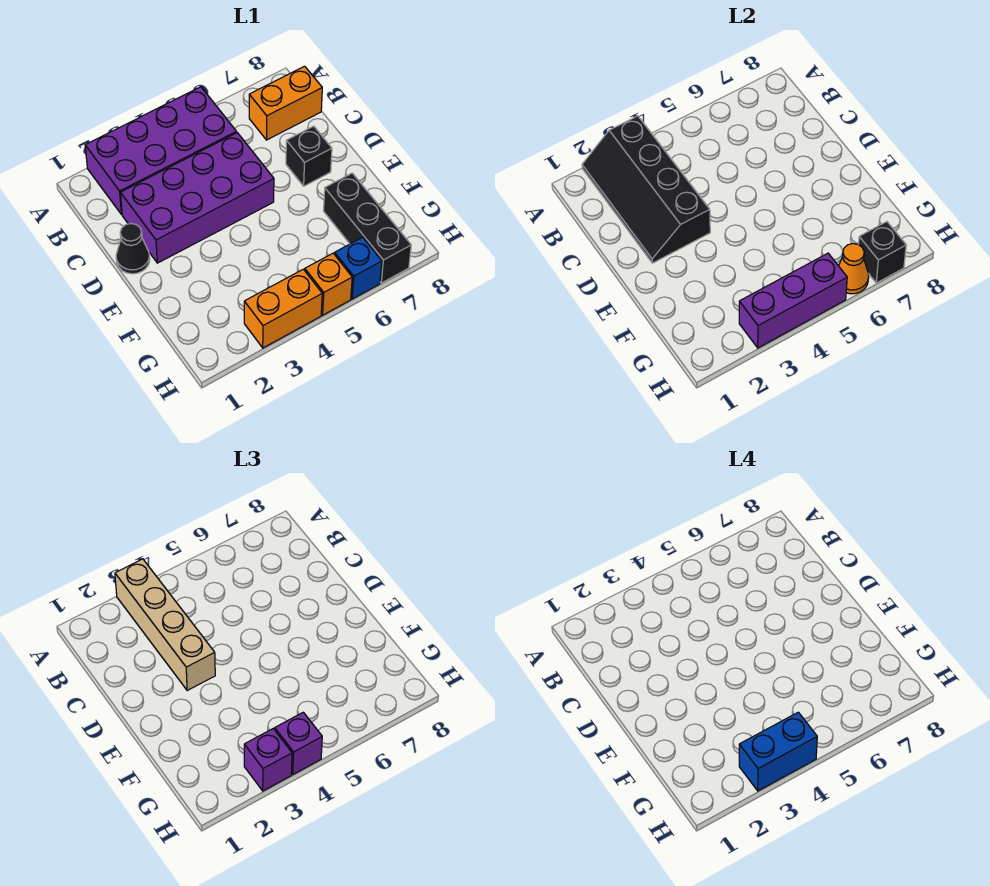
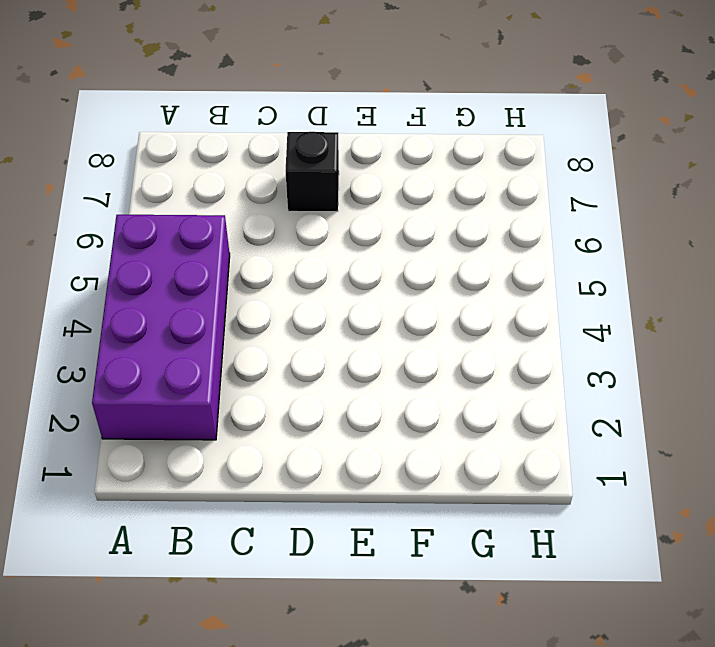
none -> orange 1x2 brick [249,66,322,140]
none -> purple 2x4 brick [121,133,274,263]
none -> black 1x1 cone [116,224,150,274]

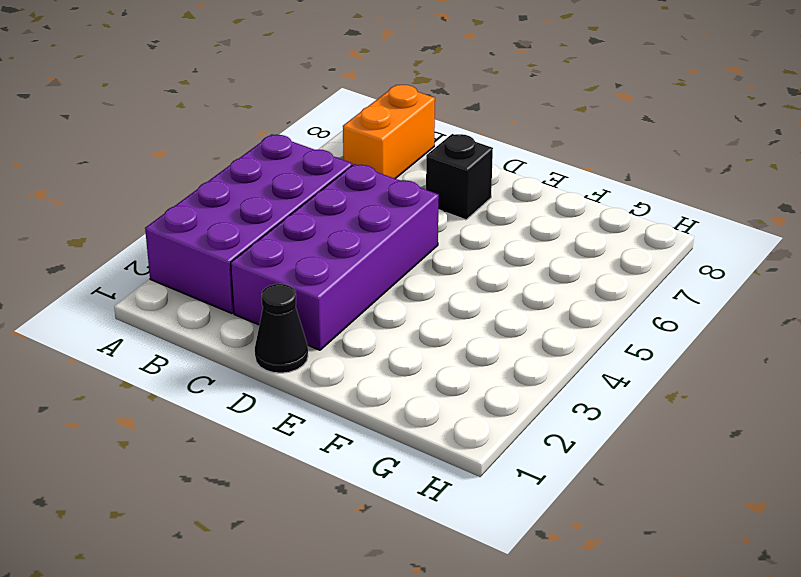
none -> black 1x3 brick [324,173,411,283]
none -> orange 1x2 brick [244,269,322,348]
none -> orange 1x1 brick [305,253,352,315]

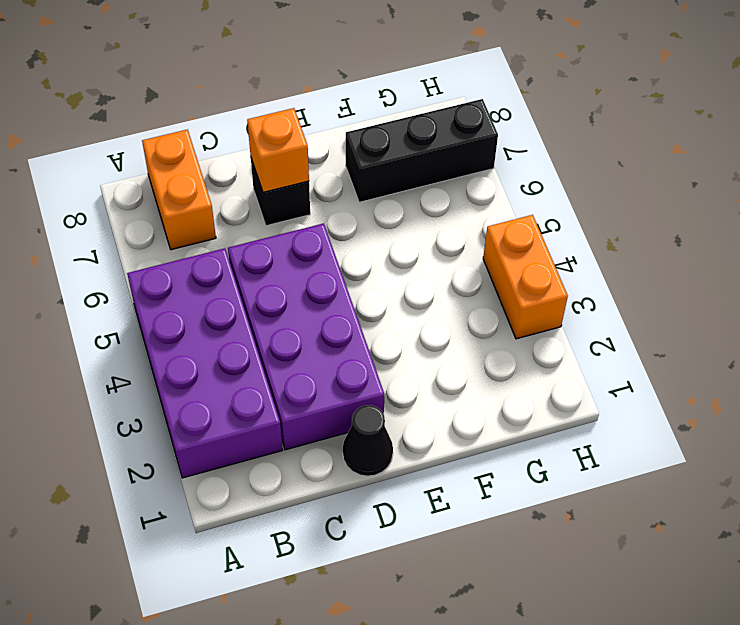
orange 1x1 brick [247,108,309,192] -> orange 1x1 brick moved to [305,253,352,315]
none -> blue 1x1 brick [335,237,382,299]
none -> black 2x4 slope [582,116,710,263]
none -> purple 1x3 brick [739,253,847,348]

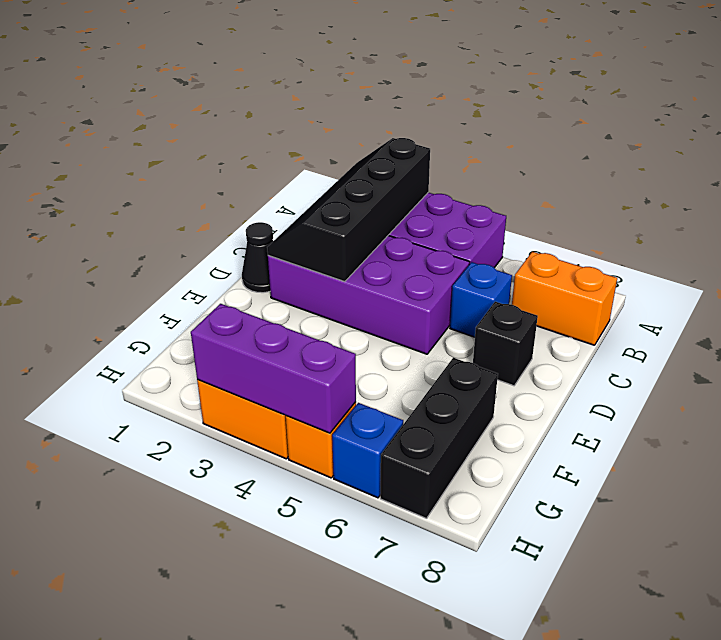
blue 1x1 brick [450,262,512,337] -> none
none -> orange 1x1 cone [839,244,869,294]
none -> black 1x1 brick [859,222,906,283]
none -> tan 1x4 brick [115,559,215,690]

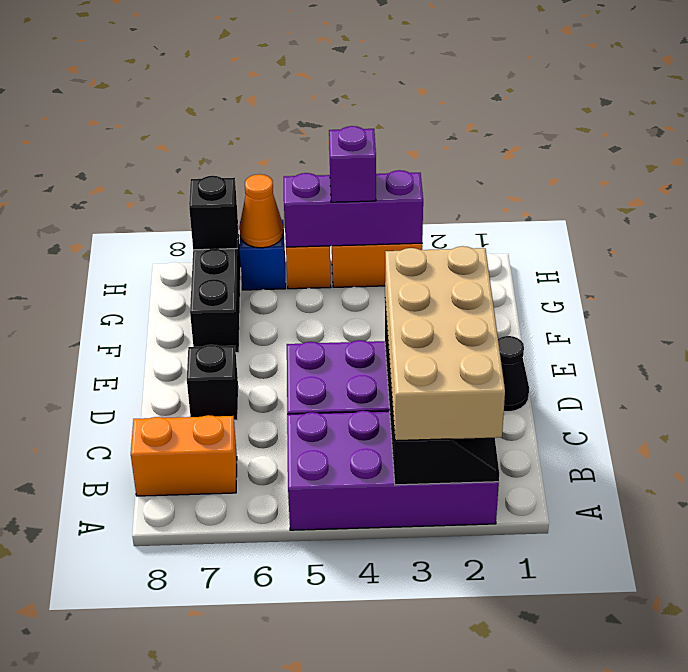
tan 2x4 brick [385,246,505,441] -> tan 1x4 brick [115,559,215,690]
none -> purple 1x1 brick [244,729,292,791]
none -> blue 1x2 brick [739,712,817,791]

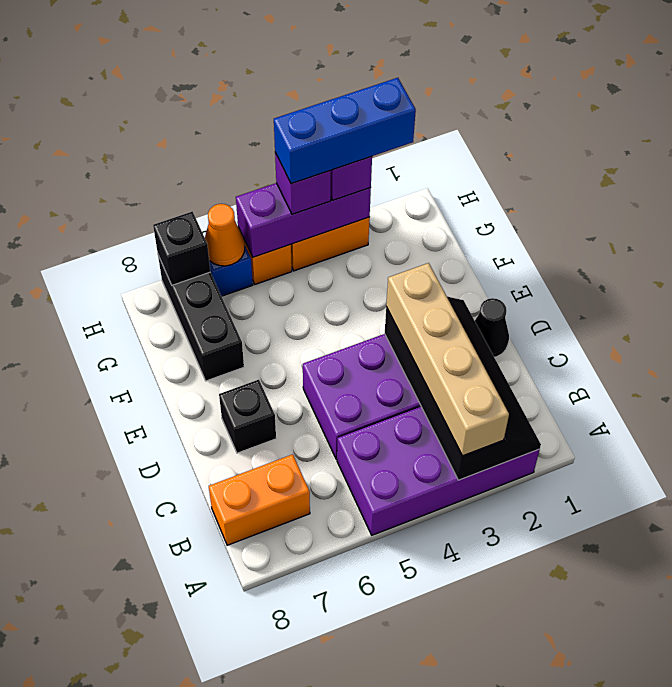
blue 1x3 brick [274,78,416,184] -> blue 1x2 brick [739,712,817,791]

